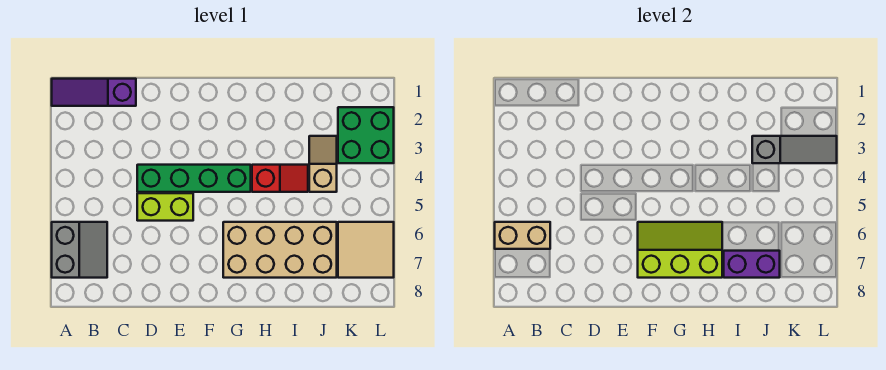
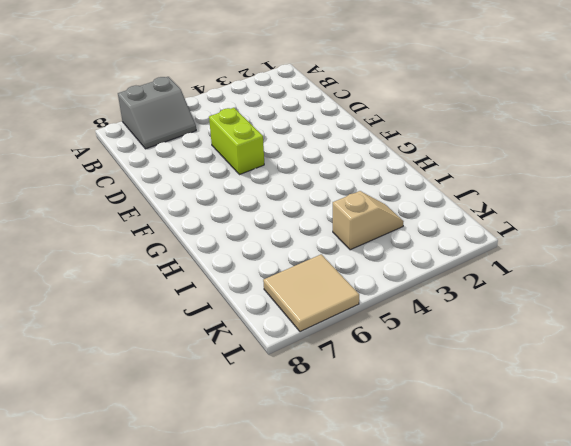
none -> purple 1x3 slope [52,79,136,106]
none -> green 1x4 brick [137,165,251,192]
none -> tan 2x4 brick [223,222,337,278]

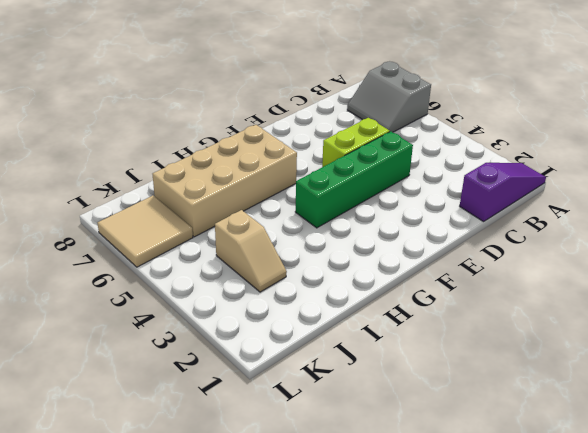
none -> red 1x2 slope [252,165,308,192]
none -> green 2x2 brick [338,107,394,163]
none -> tan 1x2 brick [495,222,550,249]

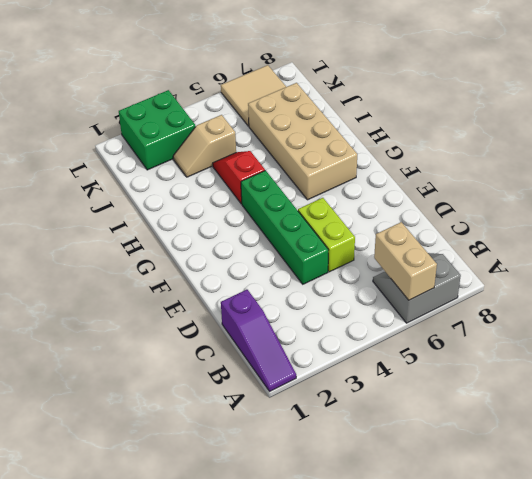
none -> lime 2x3 slope [638,222,722,278]
none -> purple 1x2 brick [724,251,780,278]
none -> grey 1x3 slope [752,136,837,163]

